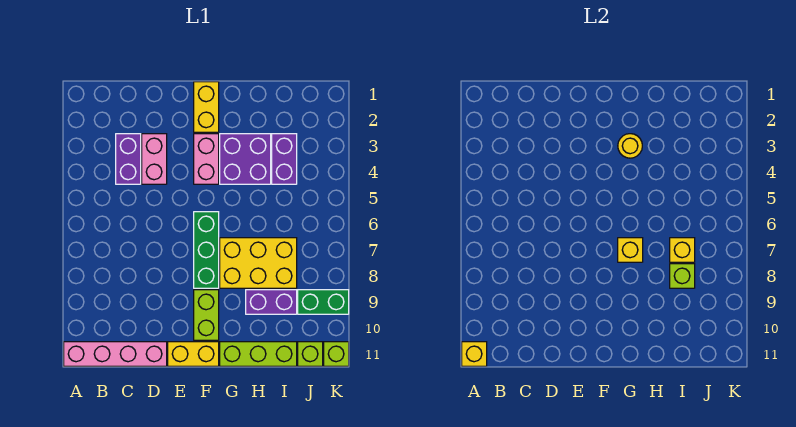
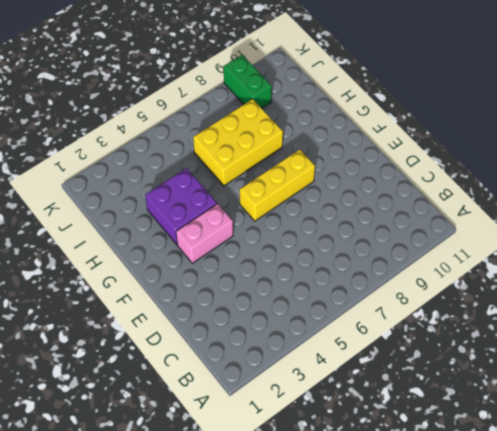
yellow 1x3 brick [240,149,315,221] -> green 1x3 brick [194,212,219,288]
yellow 2x3 brick [193,99,283,186] -> yellow 2x3 brick turned to [220,238,297,288]
none -> pink 1x4 brick [64,342,167,366]
none -> purple 1x2 brick [116,134,141,184]
none -> pink 1x2 brick [142,134,167,184]

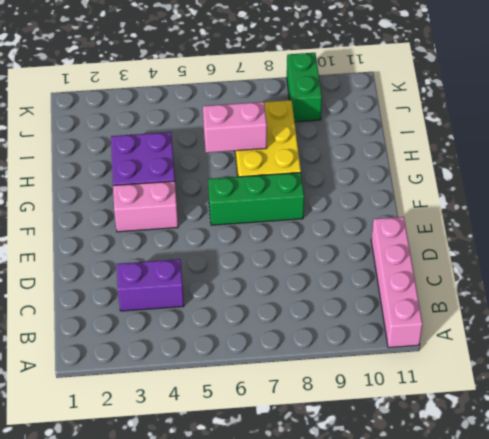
pink 1x2 brick [203,102,267,153] -> pink 1x2 brick moved to [142,134,167,184]
none -> yellow 1x2 brick [168,342,219,366]
none -> yellow 1x2 brick [194,82,219,132]
none -> lime 1x2 brick [194,290,219,340]

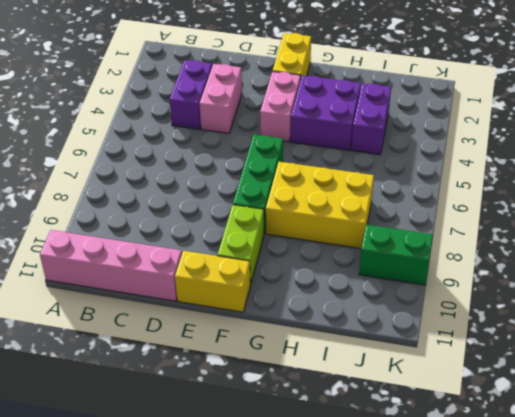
none -> lime 1x3 brick [220,342,297,366]
none -> purple 1x2 brick [246,290,297,314]
none -> lime 1x1 brick [298,342,323,366]

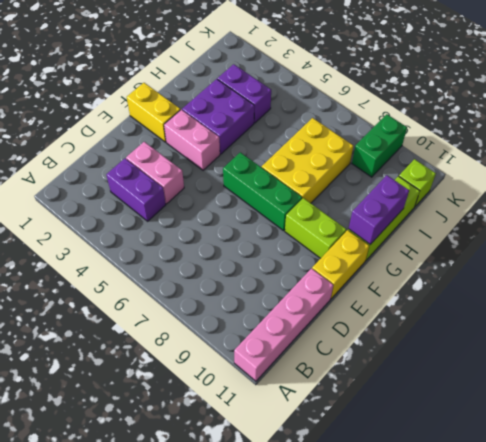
purple 1x2 brick [349,175,409,244] -> purple 1x2 brick moved to [246,290,297,314]
none -> lime 1x1 brick [324,342,349,366]
none -> yellow 1x1 brick [462,342,487,366]
none -> yellow 1x1 round brick [618,134,642,158]

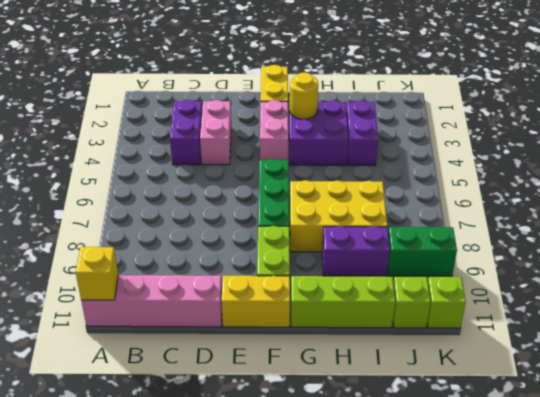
none -> yellow 1x1 brick [618,238,643,262]
none -> yellow 1x1 brick [670,238,695,262]
none -> lime 1x1 brick [670,264,695,288]

